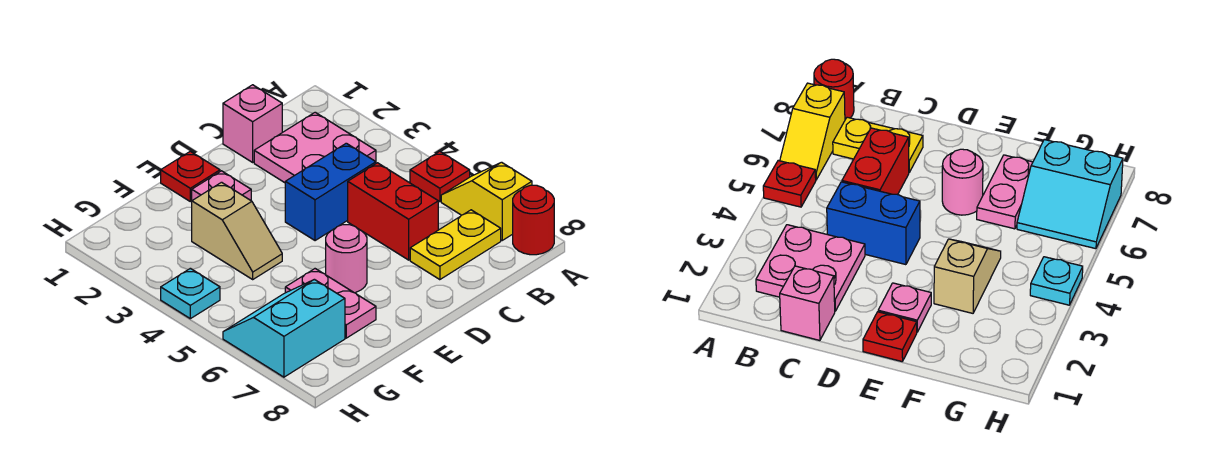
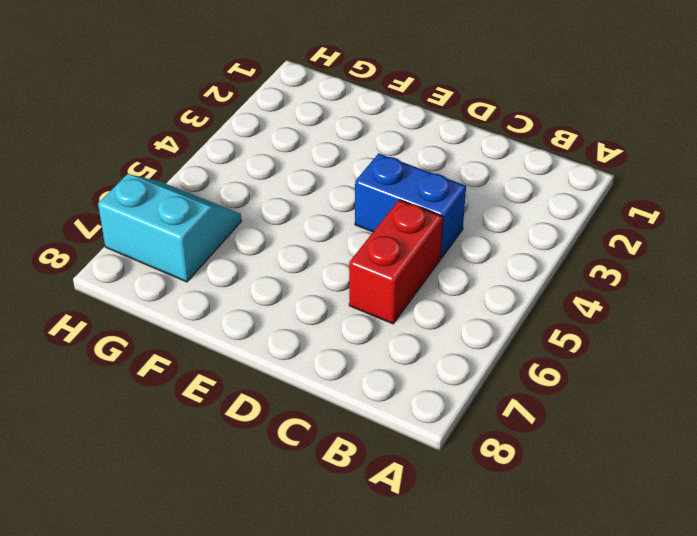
none -> red 1x1 plate [410,151,470,202]
none -> yellow 1x2 slope [441,162,532,240]
none -> red 1x1 round brick [513,185,554,255]

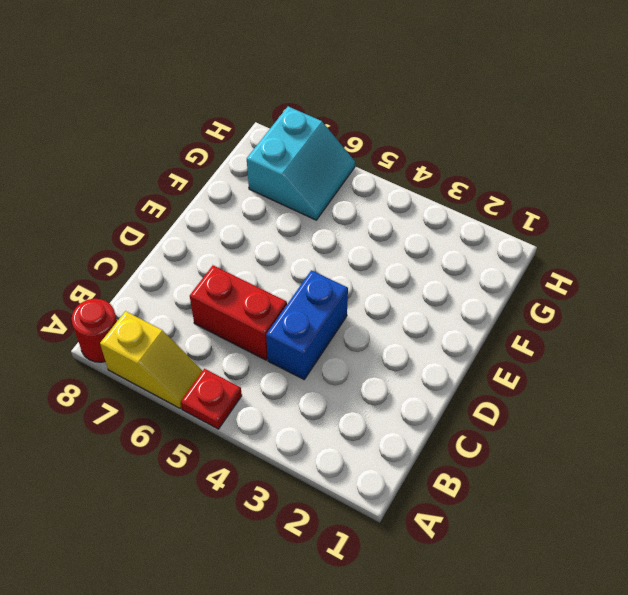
none -> pink 2x2 plate [254,112,376,183]
none -> yellow 1x2 plate [410,210,501,280]
none -> pink 1x1 brick [223,85,282,162]

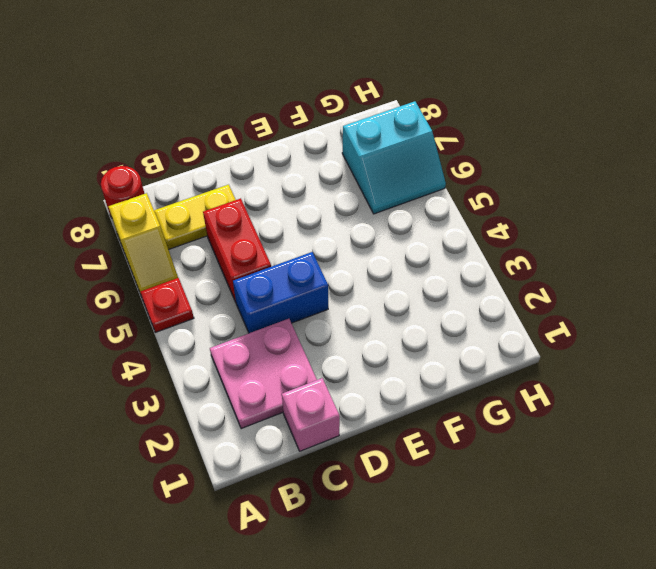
none -> red 1x1 plate [161,151,220,201]
none -> pink 1x1 plate [192,171,251,200]
none -> pink 1x1 round brick [326,225,367,293]

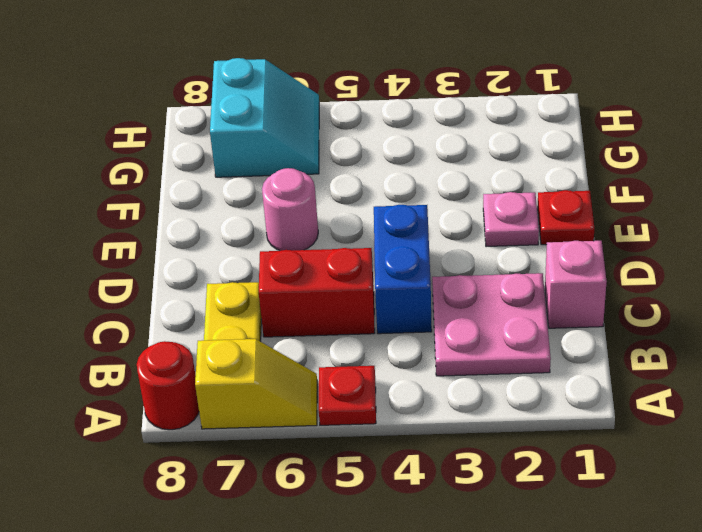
none -> tan 1x2 slope [192,182,282,279]
none -> pink 1x2 plate [285,269,376,338]
none -> cyan 1x1 plate [161,268,220,319]

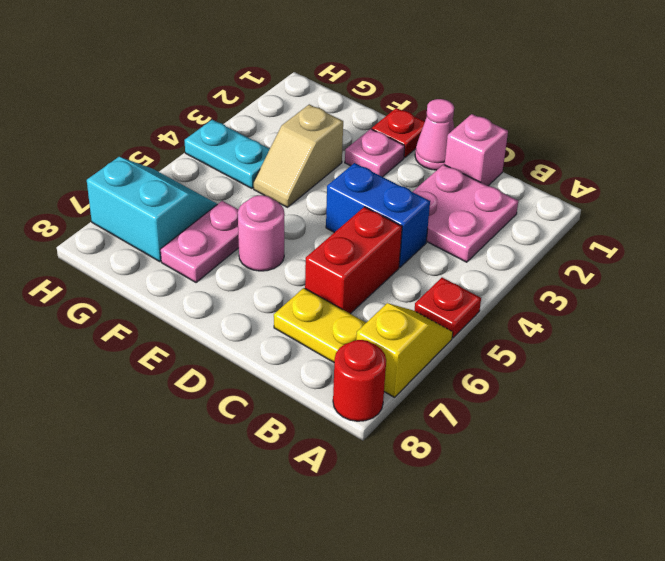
pink 1x1 cone [415,99,454,170] -> none
cyan 1x2 plate [185,120,270,188] -> cyan 1x1 plate [161,268,220,319]

